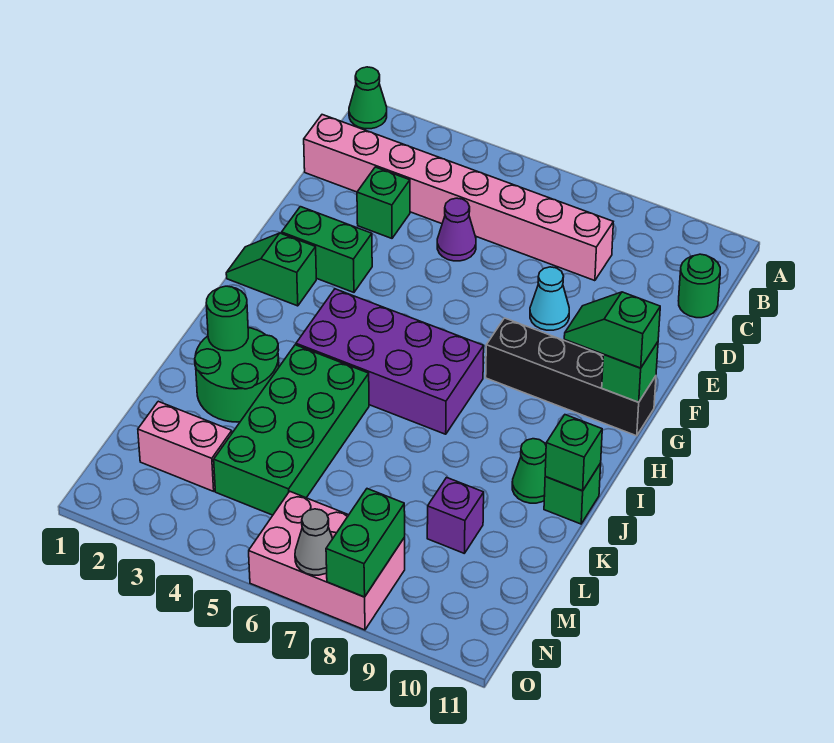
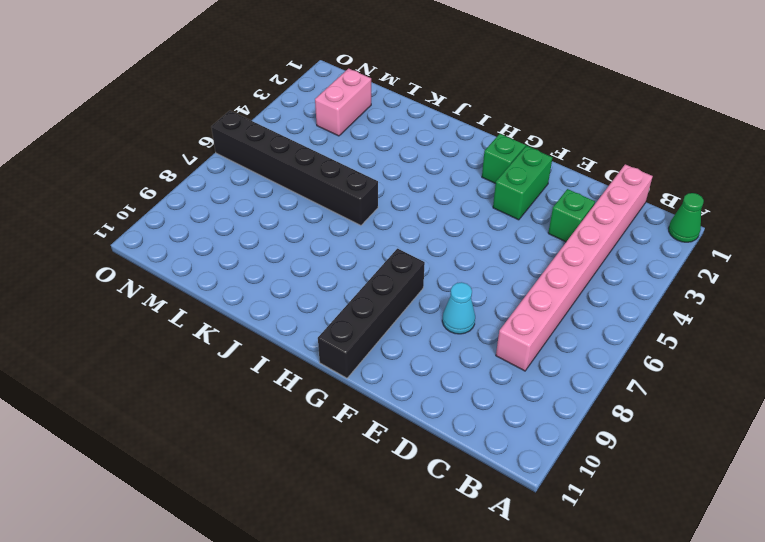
black 1x6 brick [211,111,378,225] -> pink 2x3 brick [249,491,405,630]
none -> green 1x1 round brick [679,254,720,318]
none -> purple 1x1 cone [437,198,476,261]
none -> purple 2x4 brick [296,289,484,434]

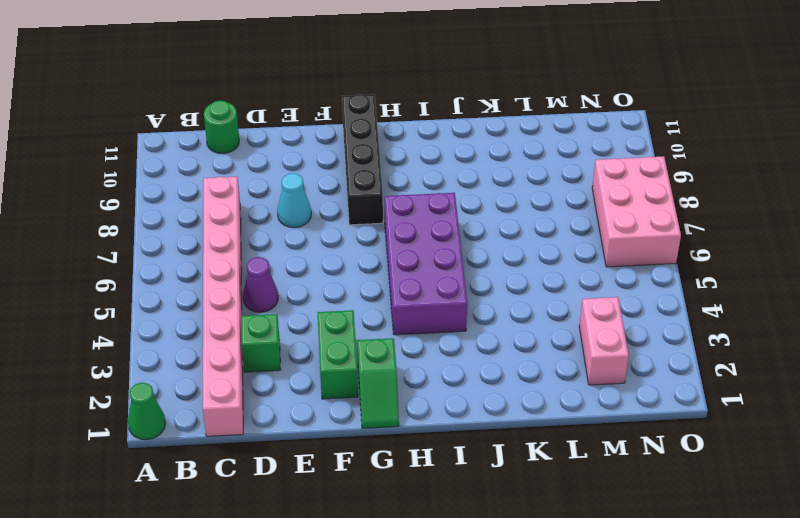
none -> green 2x2 round brick [195,328,279,422]
none -> green 2x4 brick [214,345,369,515]
none -> green 1x1 cone [512,439,546,503]

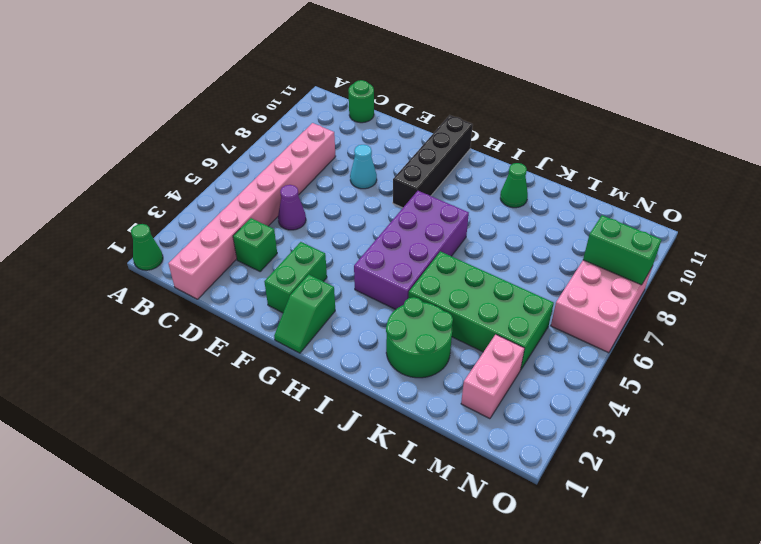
none -> green 1x1 brick [544,463,601,524]
none -> purple 1x1 brick [427,477,484,553]
none -> green 1x1 brick [602,342,658,402]

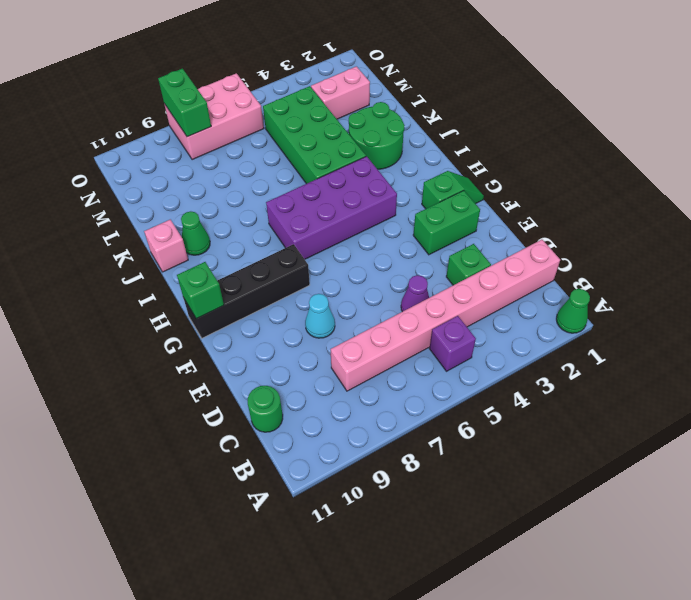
purple 1x1 brick [430,316,476,371] -> purple 1x1 brick moved to [427,477,484,553]
pink 1x1 brick [144,220,188,272] -> green 1x1 brick [544,463,601,524]
none -> green 1x1 round brick [206,286,248,351]
none -> green 1x1 brick [545,415,602,491]
none -> grey 1x1 cone [295,509,333,575]

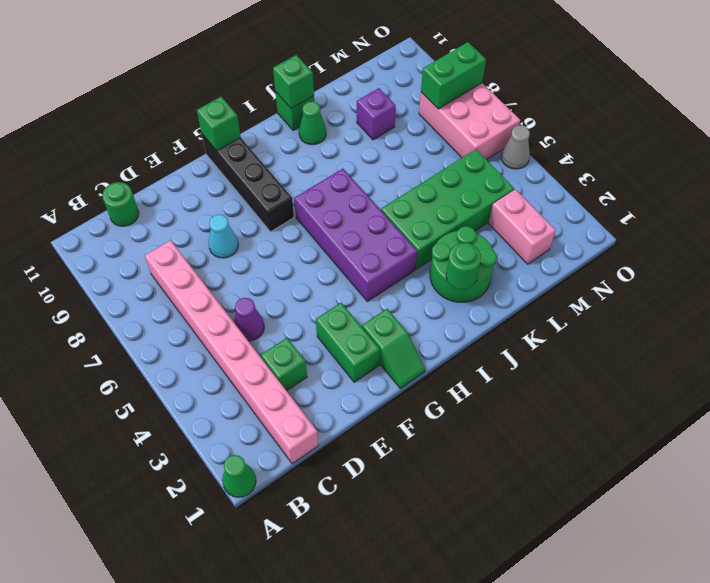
grey 1x1 cone [501,126,530,169] -> grey 1x1 cone moved to [295,509,333,575]
none -> green 1x2 slope [564,292,660,368]

